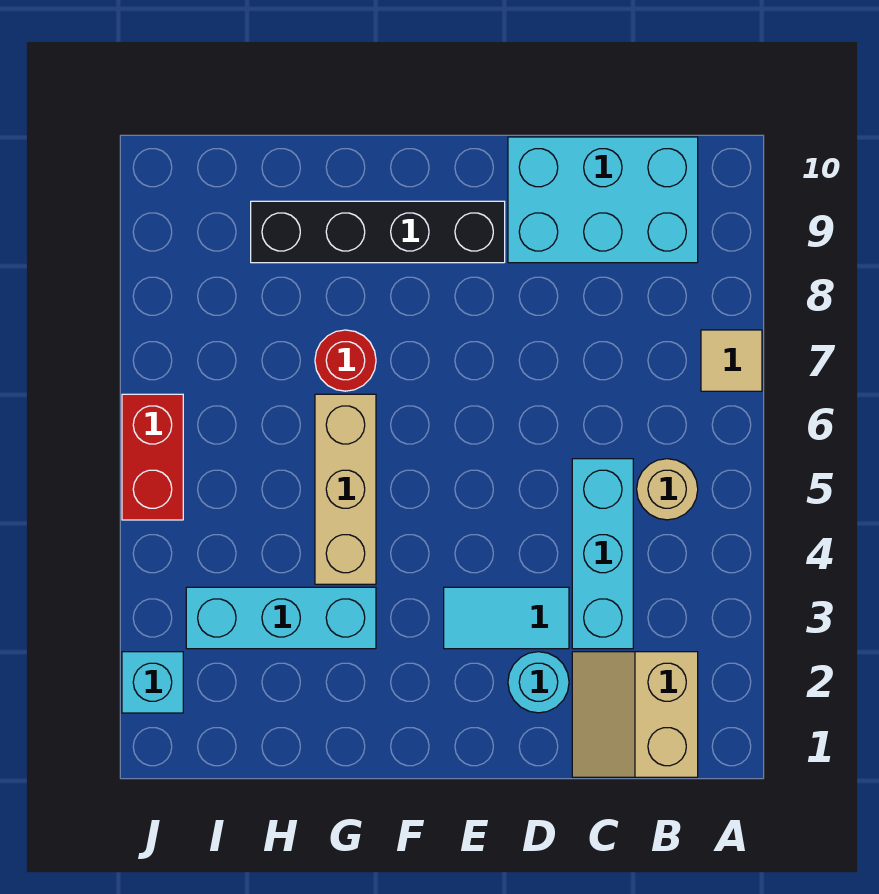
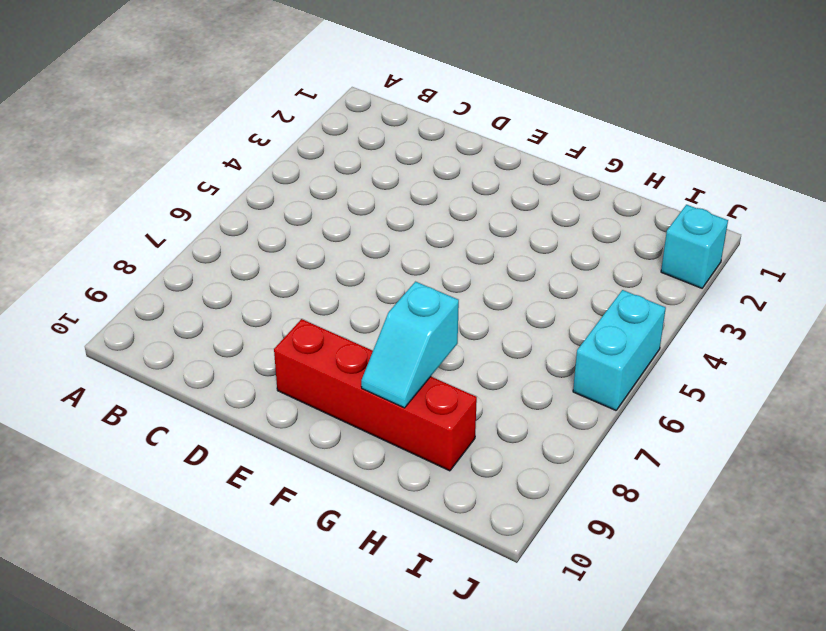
red 1x4 brick [274,319,477,471] -> black 1x4 brick [251,201,505,263]
cyan 1x2 slope [361,282,459,408] -> none
cyan 1x2 brick [573,290,666,410] -> red 1x2 brick [122,394,183,520]
none -> tan 1x1 tile [701,330,762,391]
none -> tan 2x2 slope [572,652,698,777]
none -> tan 1x1 round brick [637,459,698,520]

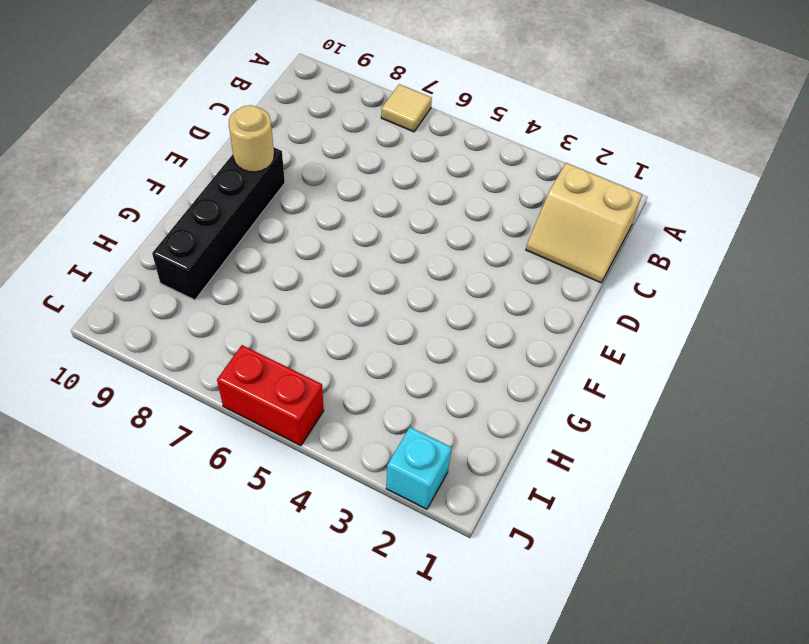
tan 1x1 round brick [229,105,274,172] -> tan 1x1 round brick moved to [637,459,698,520]
none -> cyan 2x3 brick [508,137,698,263]
none -> cyan 1x3 brick [572,459,633,649]
none -> cyan 1x1 round brick [508,652,569,713]

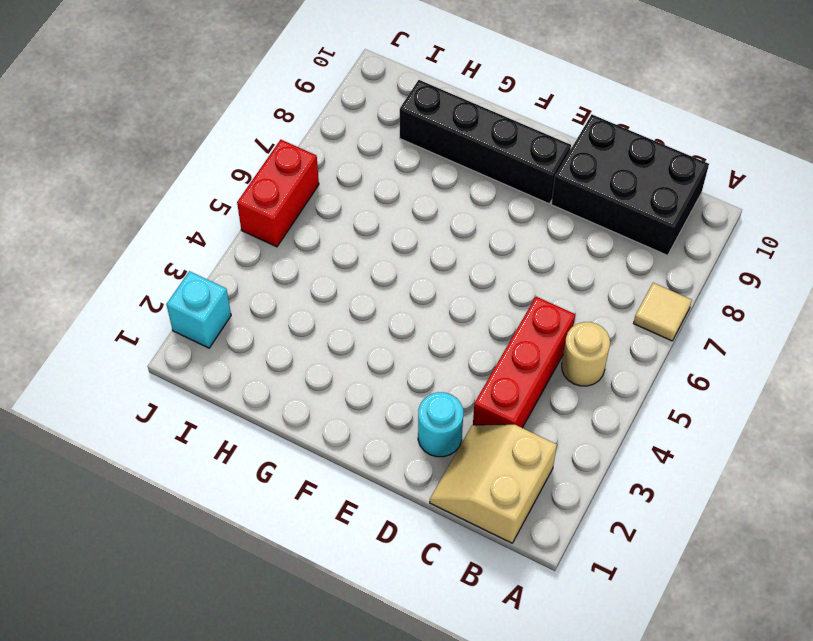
black 2x3 brick [551,115,709,255] -> cyan 2x3 brick [508,137,698,263]
red 1x3 brick [473,297,575,428] -> cyan 1x3 brick [572,459,633,649]
none -> cyan 1x2 tile [444,587,569,649]
none -> cyan 1x3 brick [186,587,376,649]
none -> tan 1x3 brick [315,394,376,584]

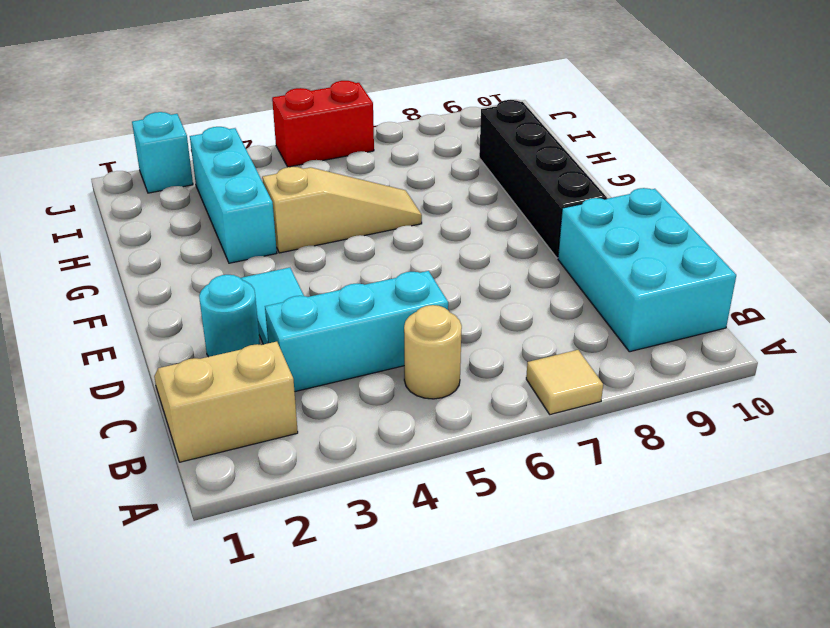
tan 1x3 slope [262,167,422,253] -> tan 1x3 brick [315,394,376,584]
none -> red 1x1 round brick [315,330,376,391]

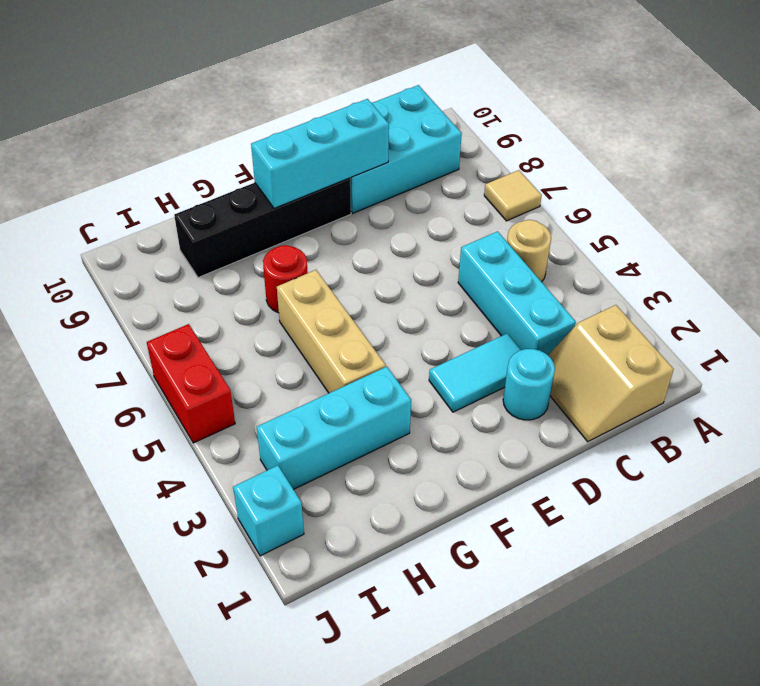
cyan 1x3 brick [251,99,389,209] -> none

